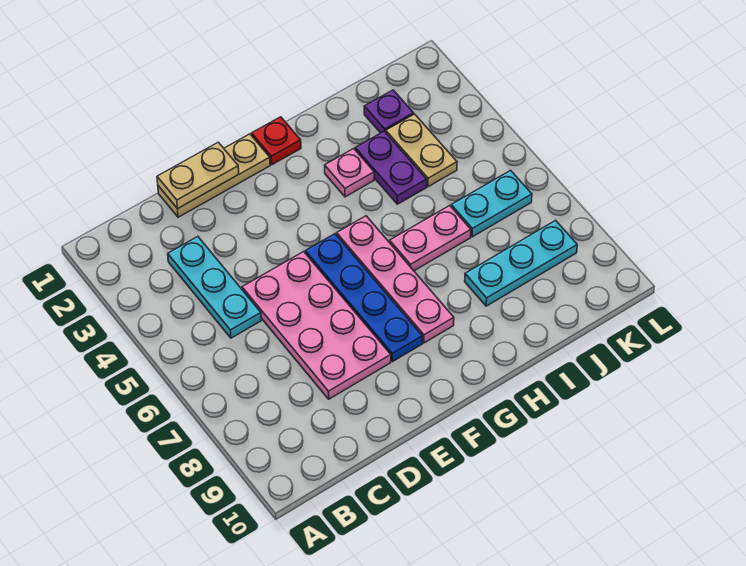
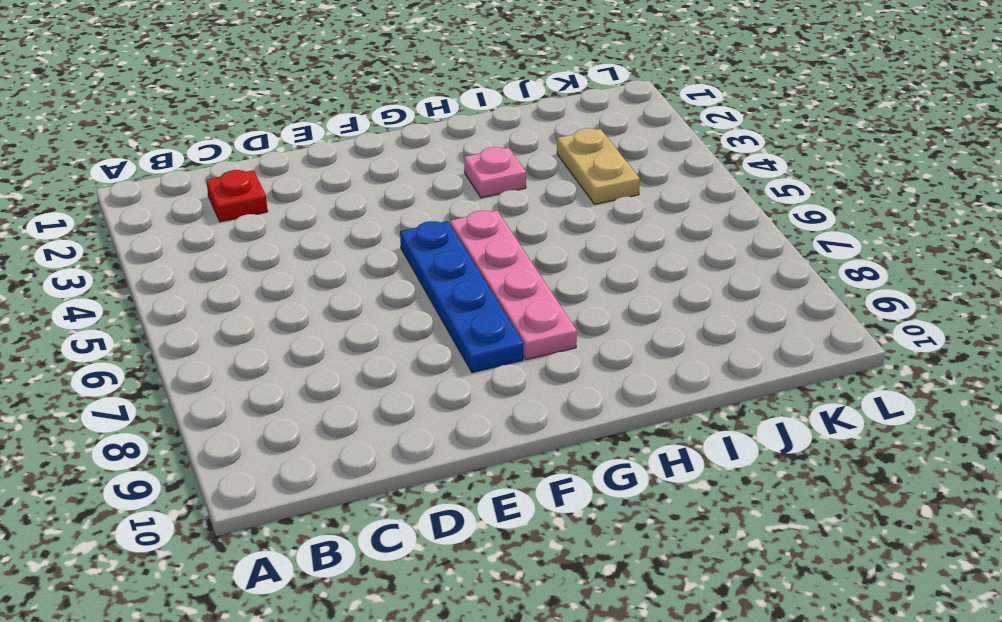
red 1x1 plate [206,170,268,222] -> red 1x1 plate moved to [251,117,301,165]
none -> cyan 1x3 plate [168,237,261,338]
none -> tan 1x3 plate [158,134,270,217]
none -> pink 2x4 plate [242,252,391,399]

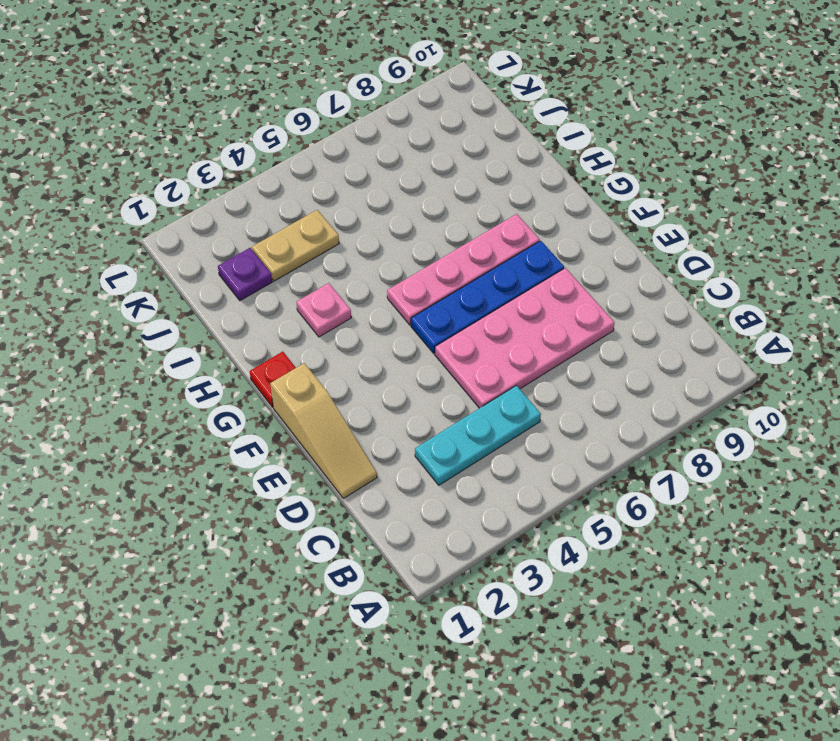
tan 1x3 slope [270,363,377,498] -> tan 1x3 plate [158,134,270,217]
none -> pink 1x2 plate [390,206,471,271]
none -> purple 1x2 plate [355,131,427,204]
none -> cyan 1x3 plate [465,220,577,306]

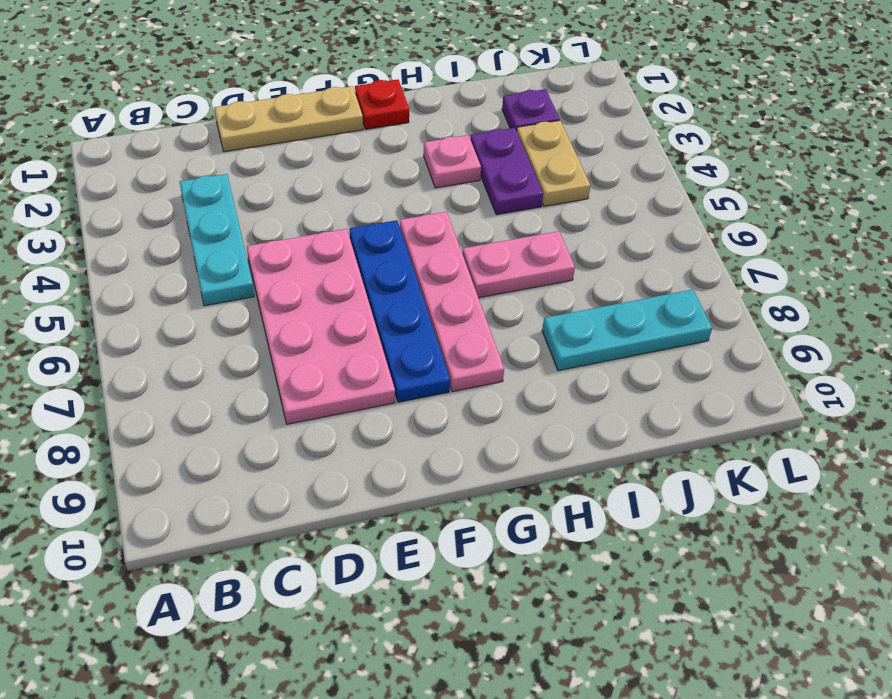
none -> cyan 1x2 plate [451,170,532,237]
none -> tan 1x2 plate [157,142,239,209]

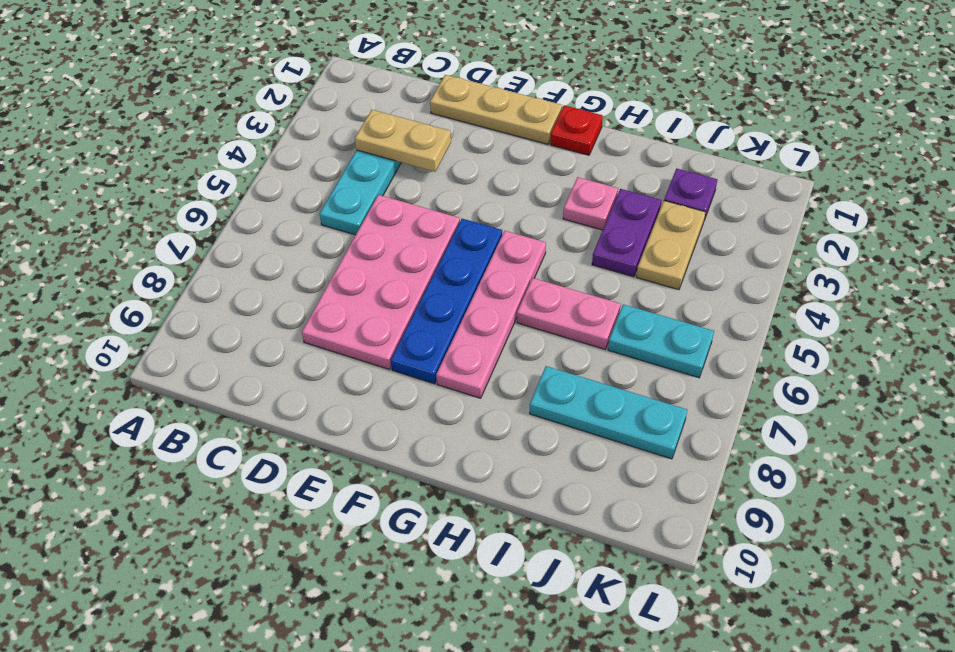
tan 1x2 plate [355,110,451,172] -> tan 1x2 plate moved to [157,142,239,209]

